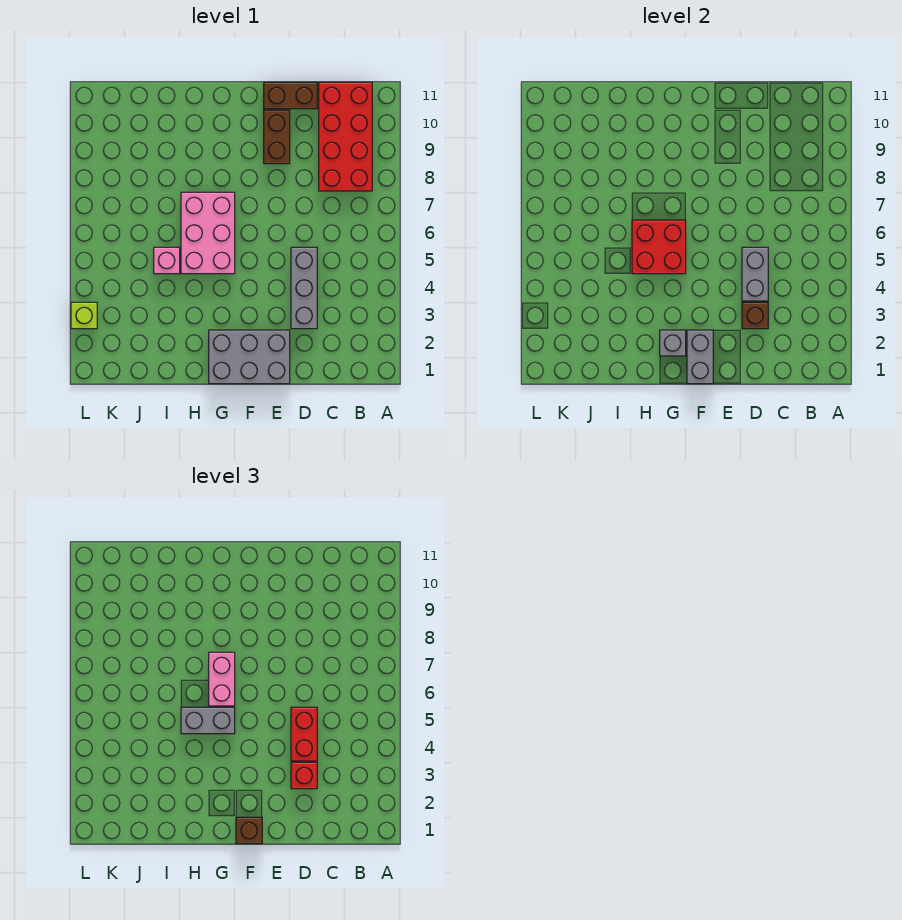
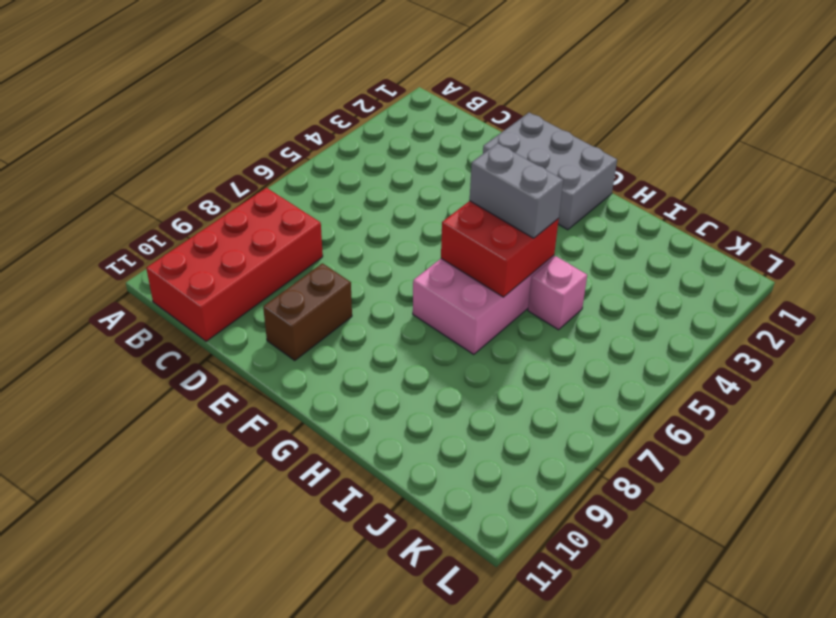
none -> grey 1x3 brick [291,247,317,329]
none -> brown 1x2 brick [264,82,317,109]
none -> lime 1x1 brick [71,302,97,329]

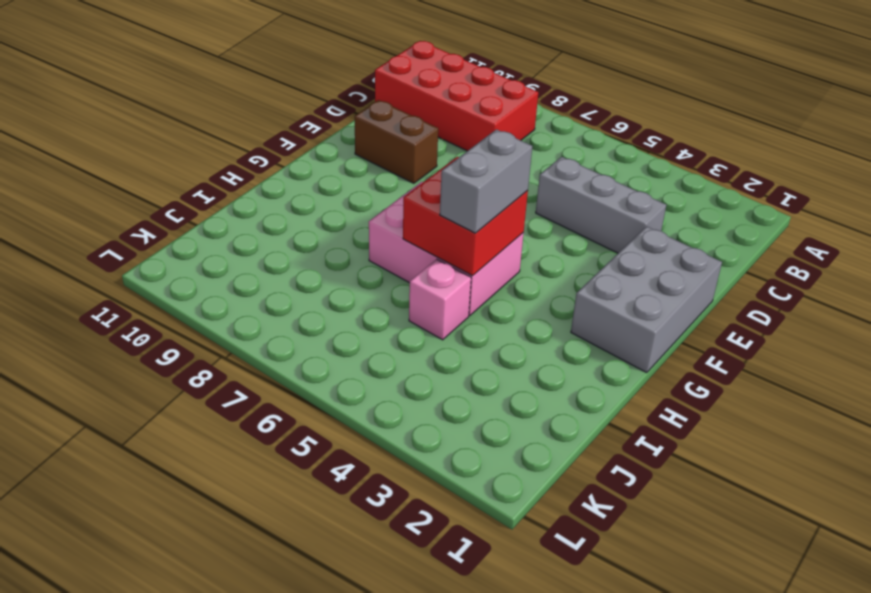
none -> brown 1x2 brick [264,82,317,109]
none -> lime 1x1 brick [71,302,97,329]
none -> brown 1x1 brick [742,302,768,329]

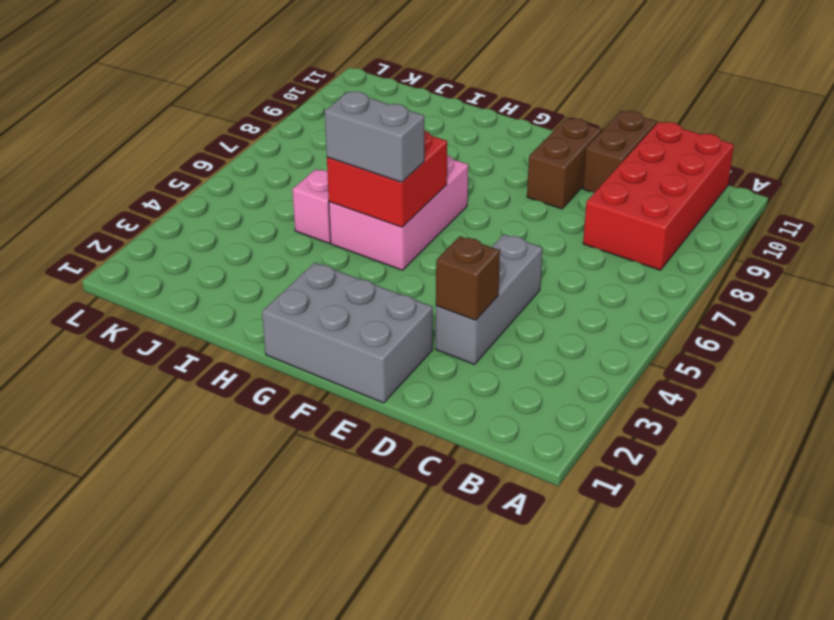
brown 1x2 brick [583,111,657,192] -> brown 1x2 brick turned to [264,82,317,109]
none -> lime 1x1 brick [71,302,97,329]
none -> grey 1x2 brick [742,247,768,301]
none -> grey 1x2 brick [687,330,713,384]

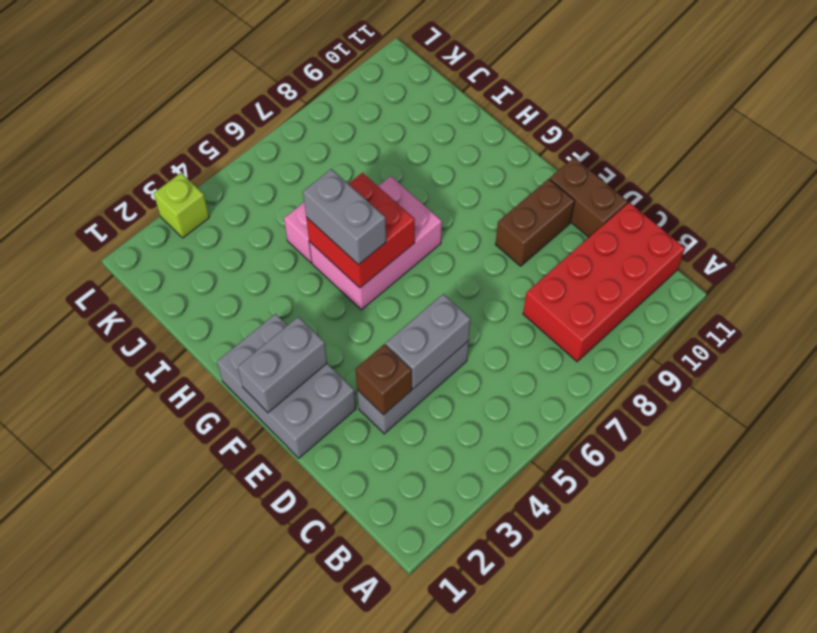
none -> grey 1x1 brick [660,330,686,356]
none -> red 1x1 brick [291,762,317,789]
none -> red 1x2 brick [291,707,317,761]

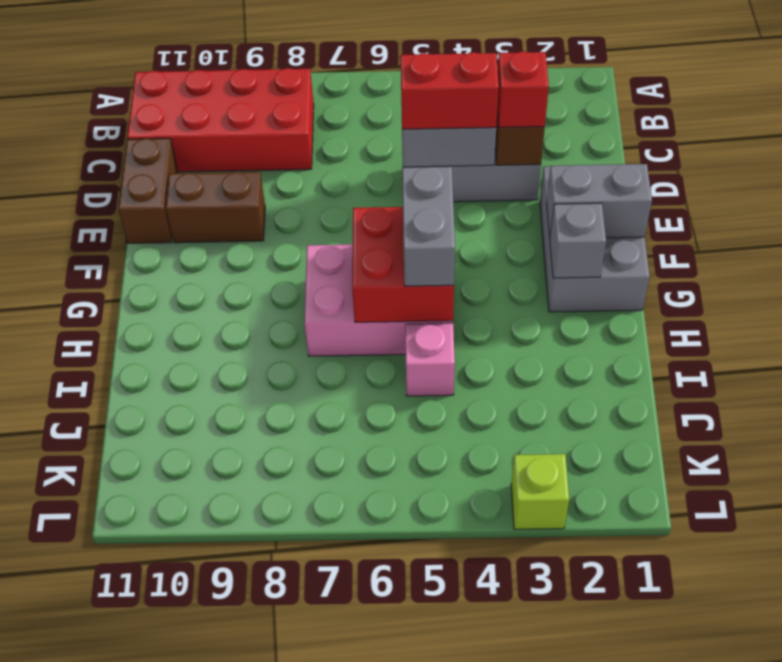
none -> brown 1x1 brick [236,817,262,844]
none -> pink 1x2 brick [209,652,235,706]

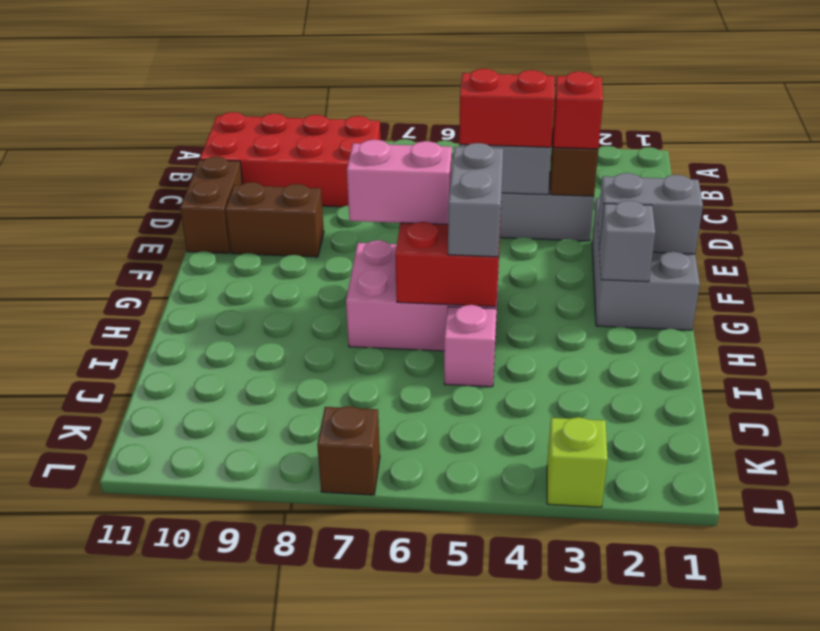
brown 1x1 brick [317,406,380,495] -> brown 1x1 brick moved to [236,817,262,844]

